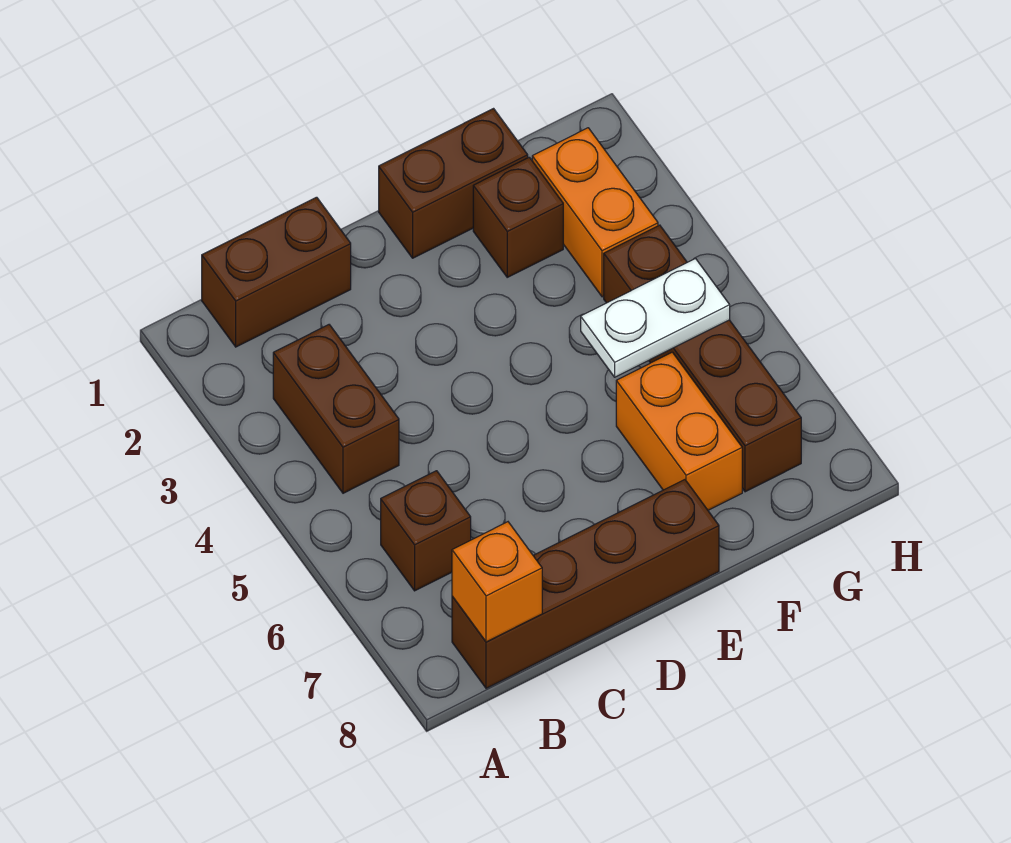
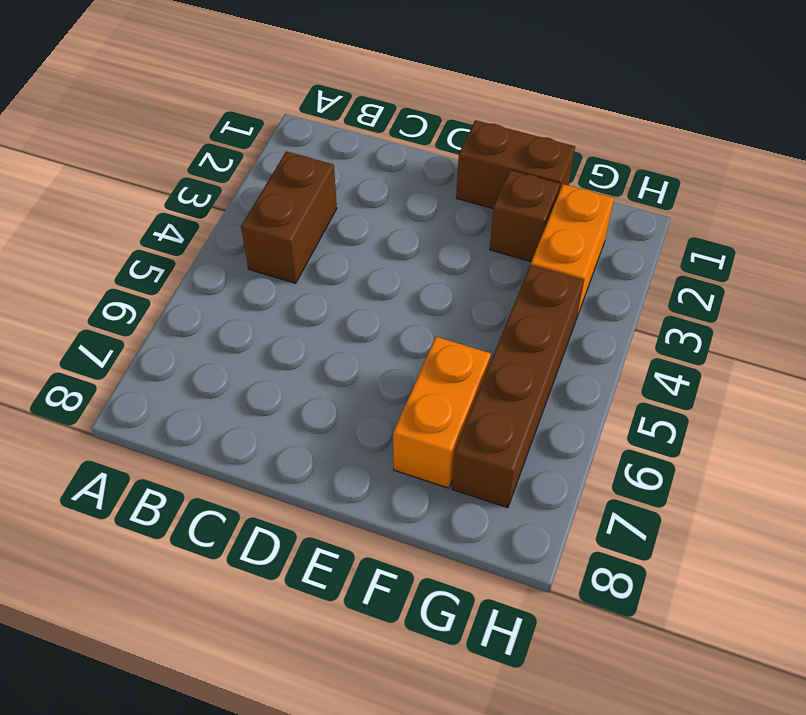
none -> brown 1x2 brick [202,197,351,347]
none -> brown 1x1 brick [381,471,471,591]

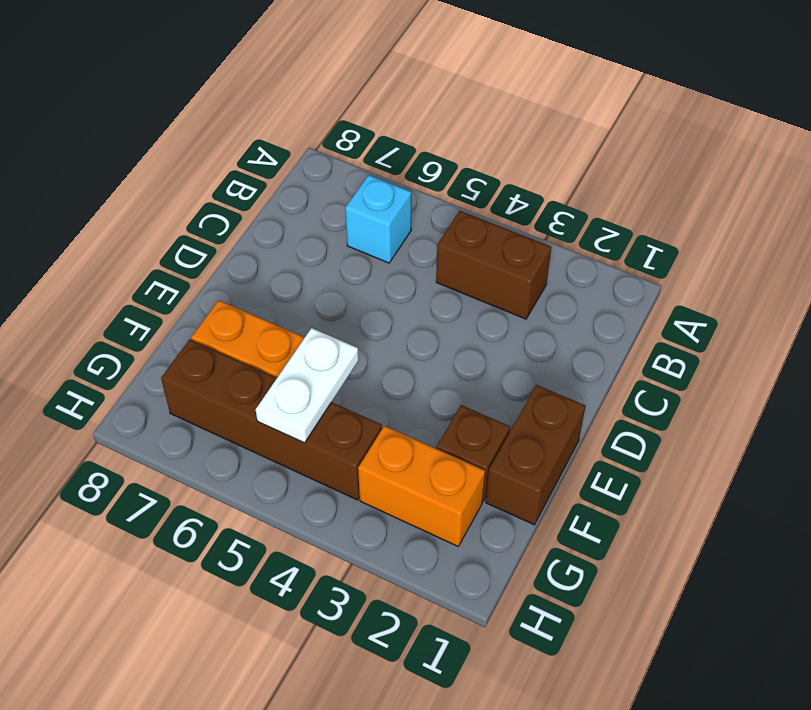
cyan 1x1 brick [345,175,411,263] -> brown 1x1 brick [381,471,471,591]
none -> brown 1x2 brick [202,197,351,347]
none -> brown 1x4 brick [452,480,719,688]

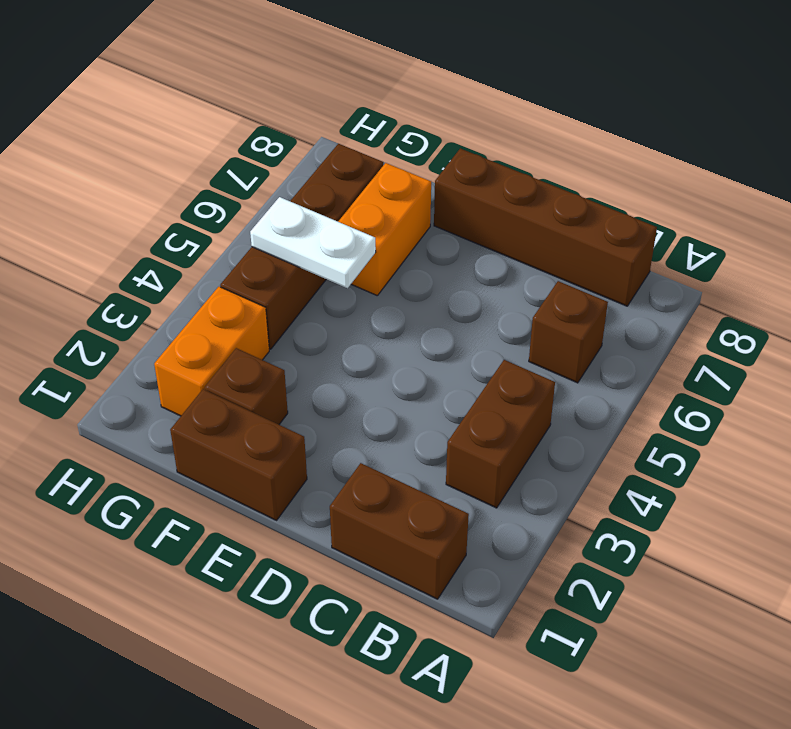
none -> orange 1x1 brick [452,522,542,642]

